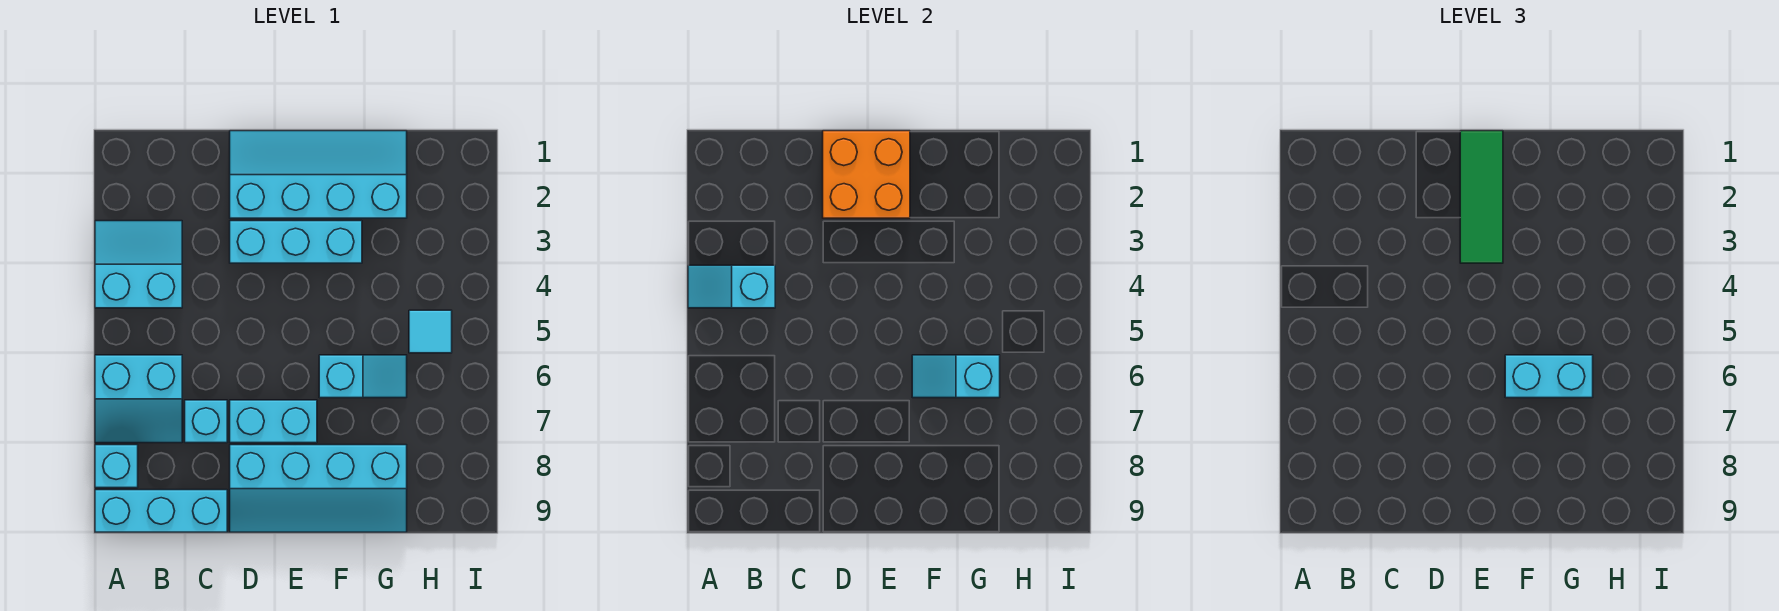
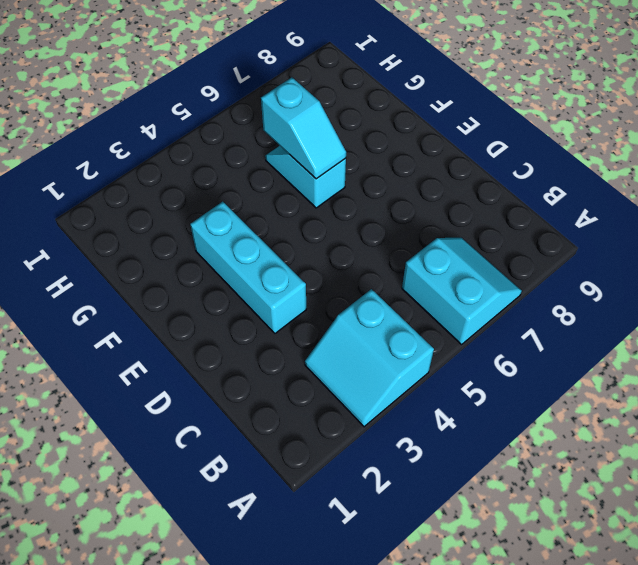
none -> cyan 1x1 brick [95,445,138,488]
none -> cyan 1x3 brick [95,490,227,532]
none -> cyan 1x1 brick [185,400,227,443]

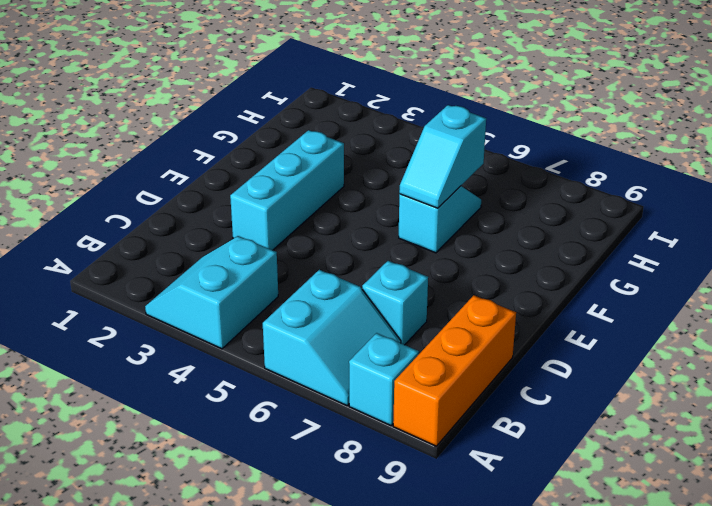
orange 1x3 brick [393,295,516,446] -> cyan 1x3 brick [95,490,227,532]
none -> cyan 2x4 slope [230,131,407,218]
none -> cyan 1x2 brick [230,400,317,443]
none -> cyan 2x4 slope [230,445,407,532]

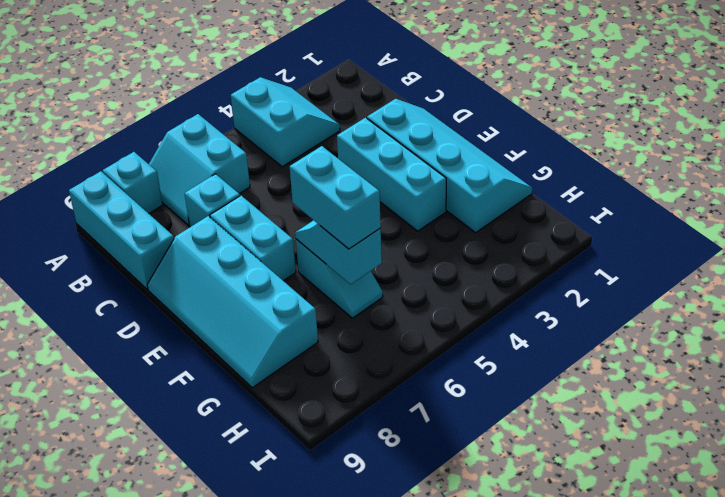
none -> cyan 1x1 tile [409,310,452,353]
none -> cyan 1x2 slope [688,265,775,308]
none -> orange 2x2 brick [823,131,910,218]

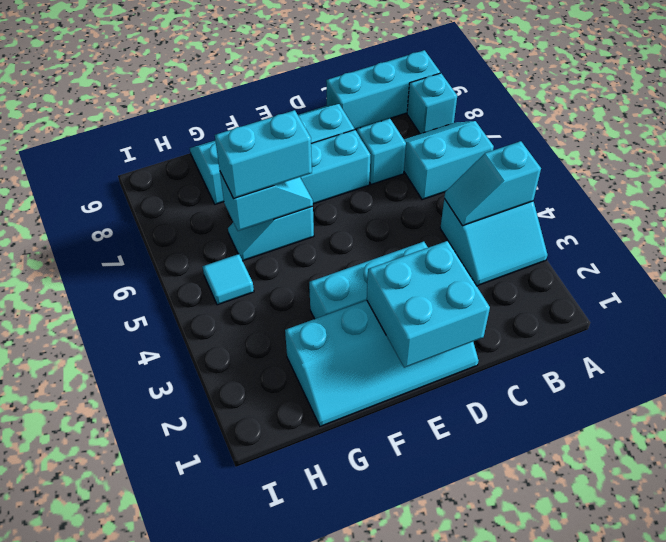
cyan 1x2 slope [444,141,541,226] -> cyan 1x2 slope turned to [688,265,775,308]
cyan 2x2 brick [367,241,490,368] -> orange 2x2 brick [823,131,910,218]
none -> green 1x3 tile [1460,131,1503,263]

